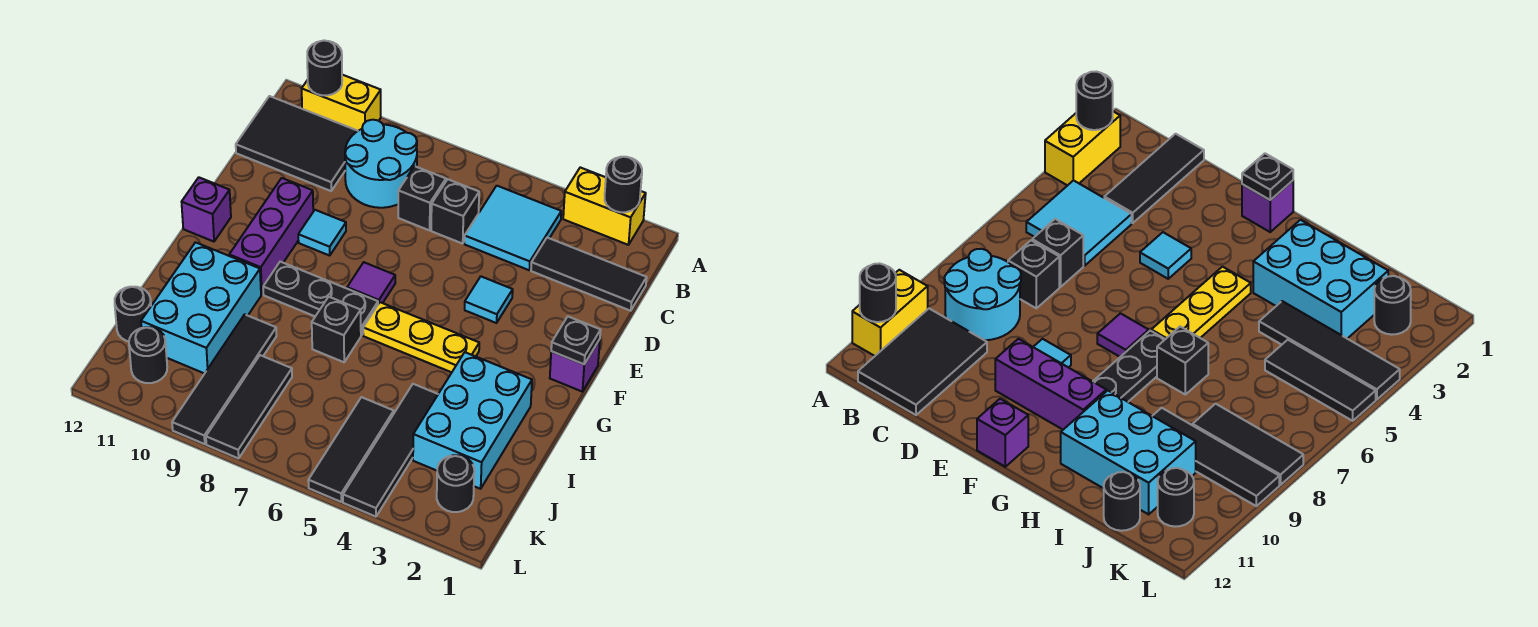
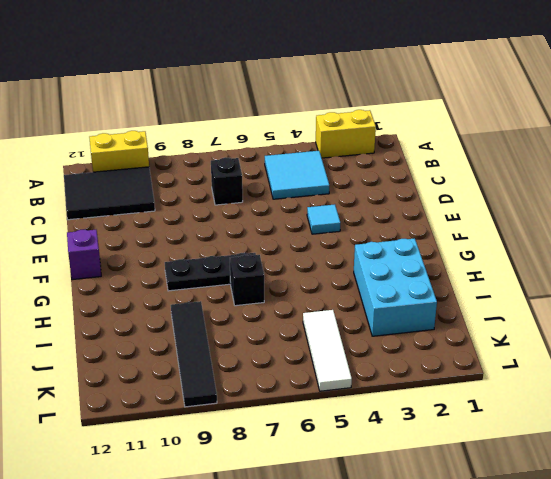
white 1x3 tile [303,310,352,391] -> black 1x3 tile [308,397,394,502]
none -> cyan 2x2 round brick [345,120,417,208]
none -> black 1x3 tile [531,238,647,311]
none -> black 1x1 brick [431,179,479,244]

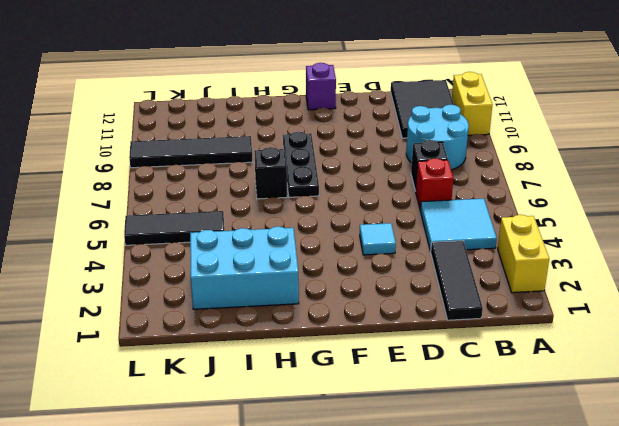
red 1x1 brick [415,158,453,210] -> black 1x1 brick [431,179,479,244]
none -> cyan 1x1 tile [298,210,346,255]
none -> purple 1x3 brick [229,178,313,295]
none -> purple 1x1 brick [550,339,600,392]

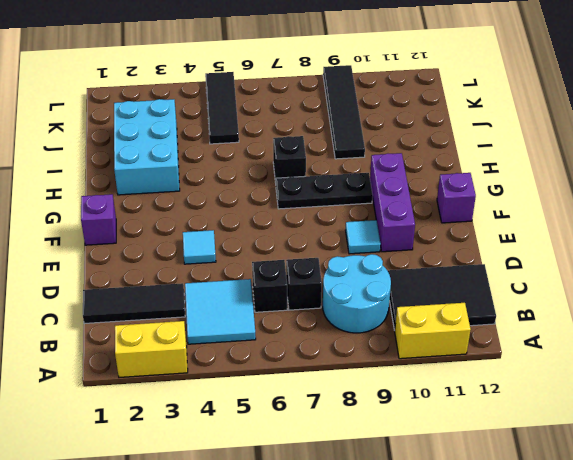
none -> purple 1x1 tile [347,262,395,304]
none -> yellow 1x3 plate [363,302,479,372]
none -> cyan 2x3 brick [141,242,261,374]

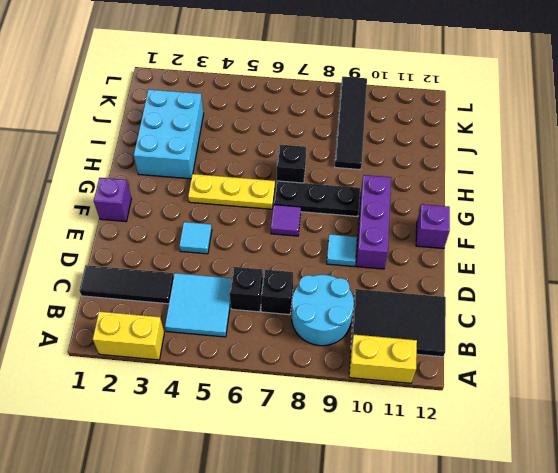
none -> cyan 2x3 brick [141,242,261,374]
none -> black 1x4 tile [343,384,438,517]
none -> black 1x3 tile [308,397,394,502]

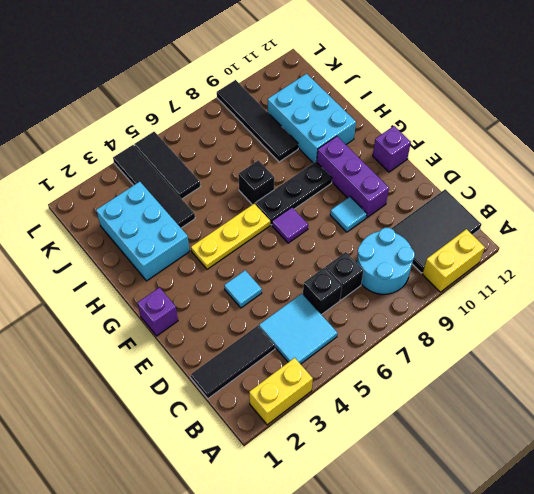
none -> black 1x3 tile [206,355,292,458]
none -> black 1x1 round brick [115,287,151,341]
none -> black 1x1 round brick [437,455,474,512]

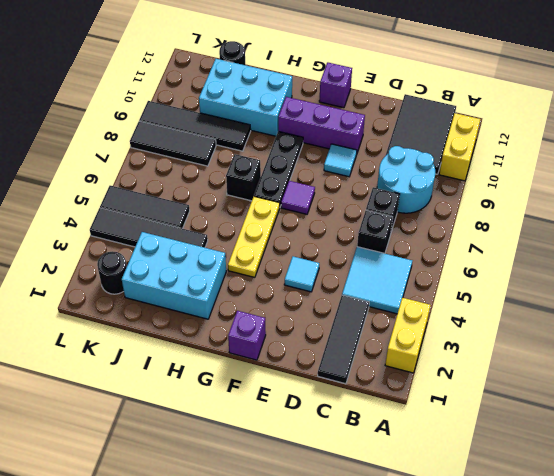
none -> black 1x1 round brick [129,327,167,383]
none -> black 1x1 round brick [605,157,642,212]
none -> black 1x1 round brick [307,41,342,95]

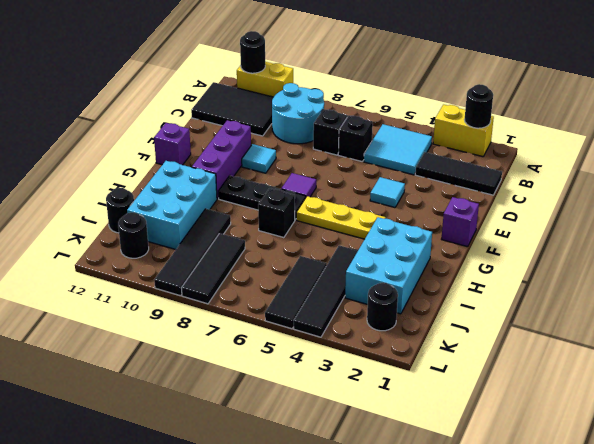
none -> black 1x1 plate [551,317,601,364]

